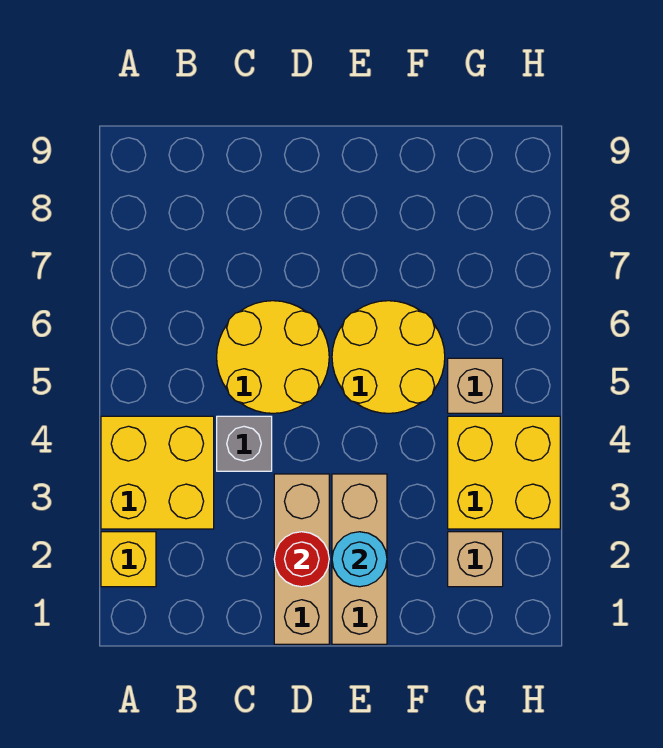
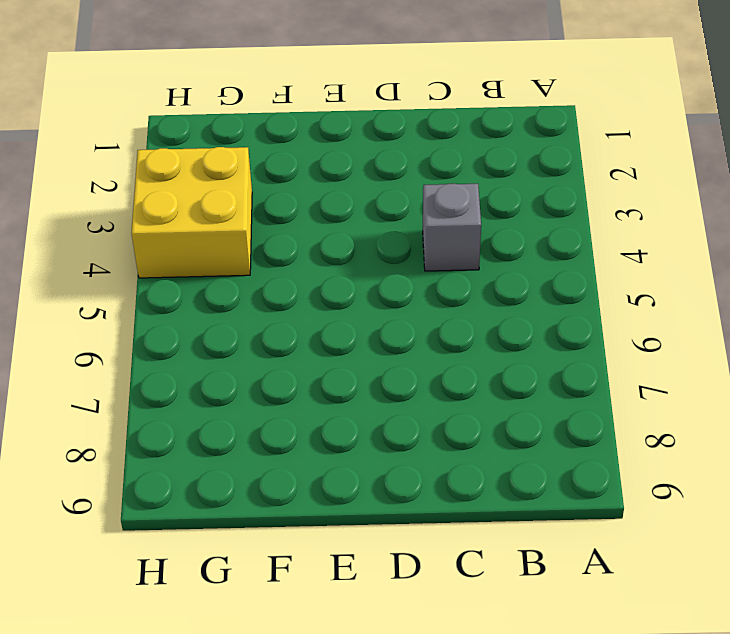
none -> yellow 1x1 brick [101,532,156,587]
none -> yellow 2x2 brick [101,416,214,529]
none -> yellow 2x2 round brick [217,301,329,413]

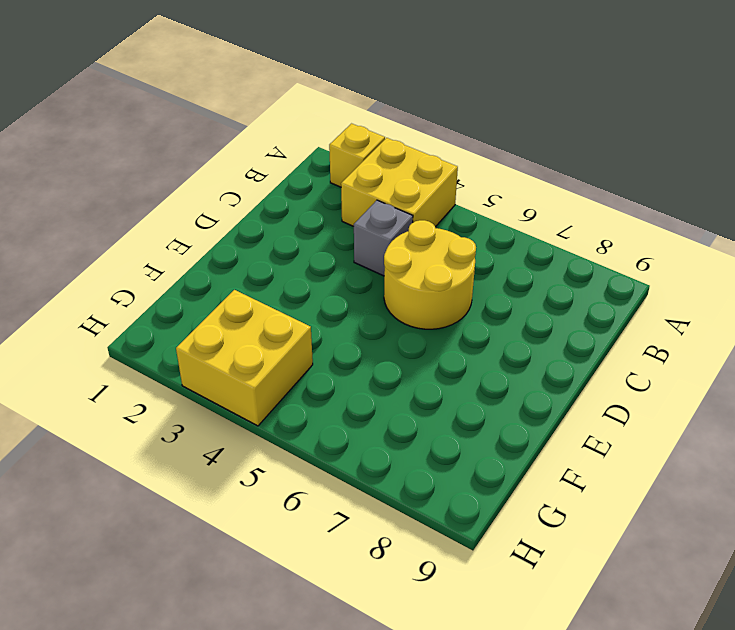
none -> tan 1x3 brick [274,474,329,644]
none -> tan 1x3 brick [332,474,387,644]
none -> yellow 2x2 round brick [332,301,445,413]

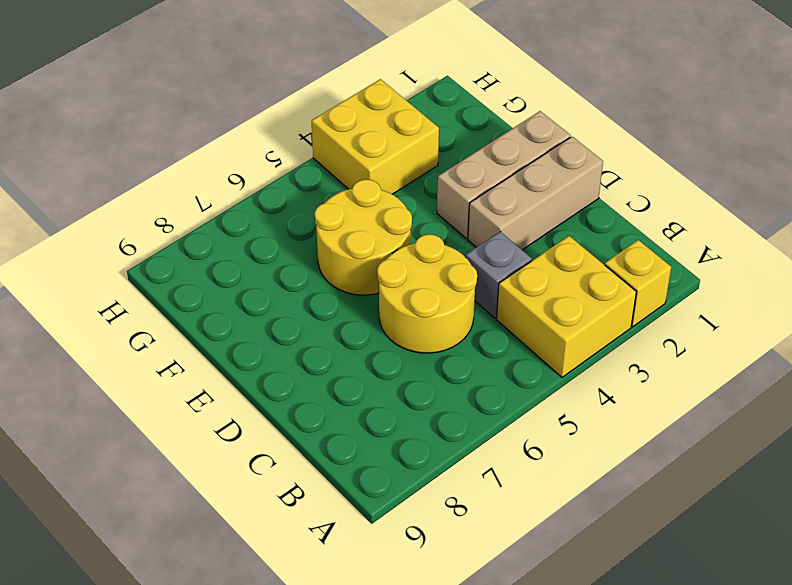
none -> tan 1x1 brick [448,532,503,587]
none -> tan 1x1 brick [448,358,503,413]
none -> red 1x1 round brick [274,532,329,587]

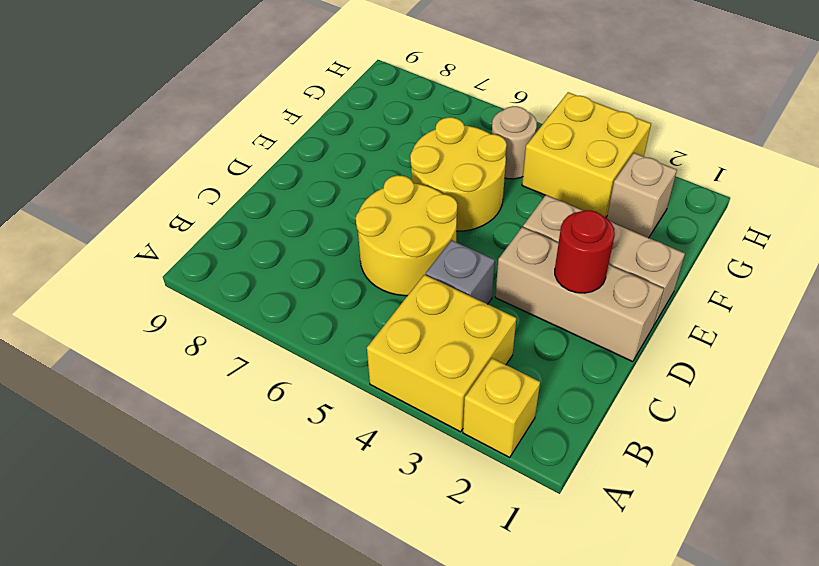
tan 1x1 round brick [492,106,537,179] -> tan 1x1 brick [448,358,503,413]
none -> cyan 1x1 round brick [332,532,387,587]

